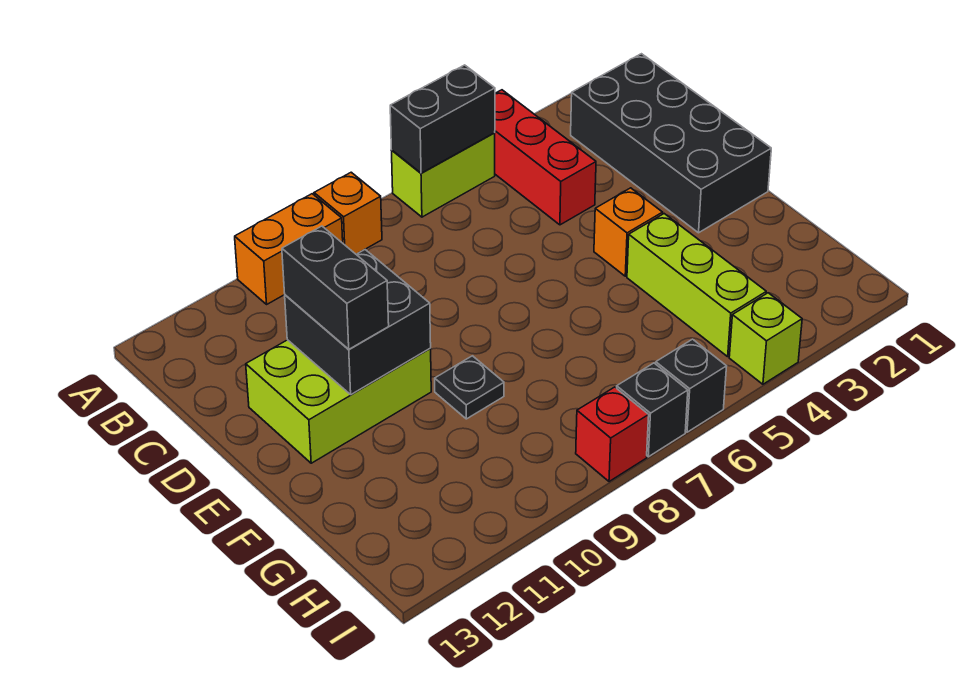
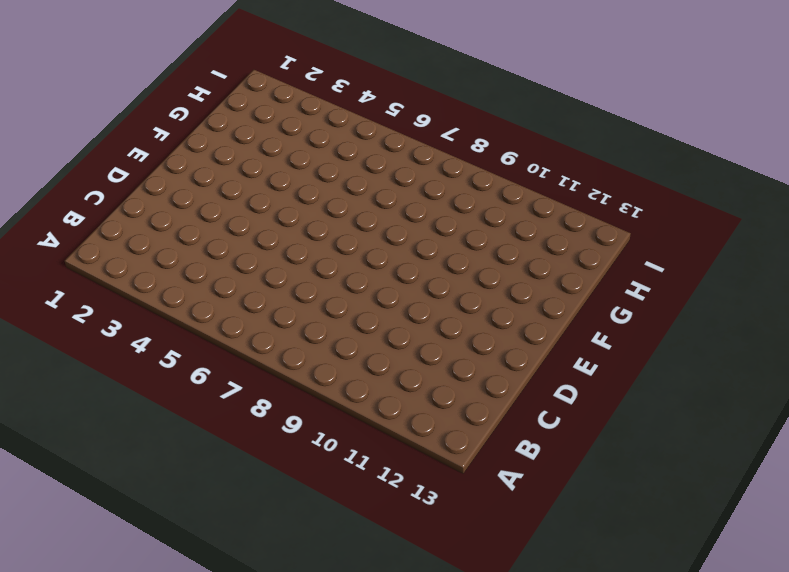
none -> red 1x3 brick [495,90,596,225]
none -> lime 1x2 brick [391,133,495,217]
none -> orange 1x1 brick [314,172,382,254]

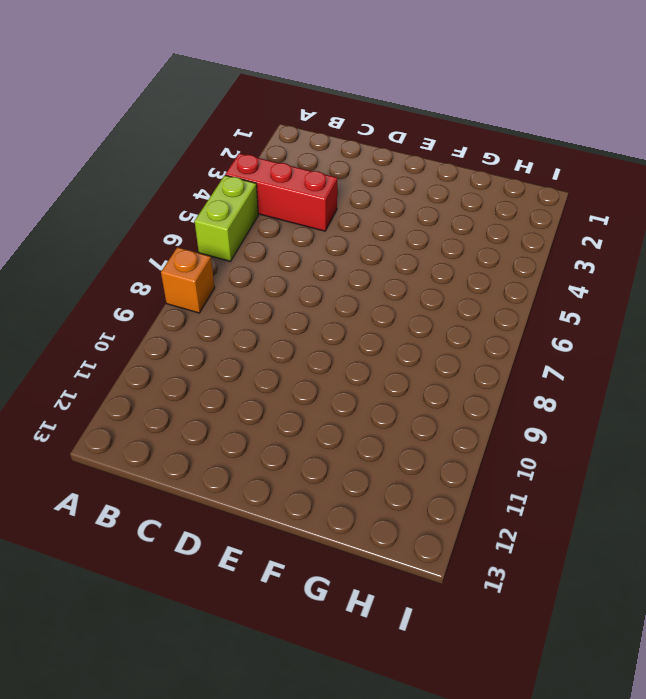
none -> orange 1x2 brick [235,194,343,304]
none -> black 2x4 brick [571,54,771,233]
none -> lime 2x3 brick [246,340,431,463]

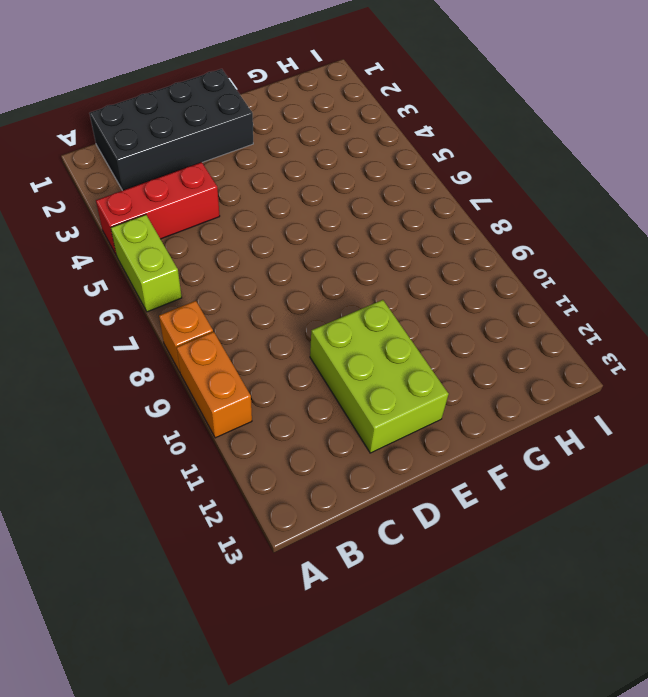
none -> orange 1x1 brick [594,188,663,276]
none -> lime 1x3 brick [627,214,766,357]
none -> black 1x1 plate [435,356,504,419]

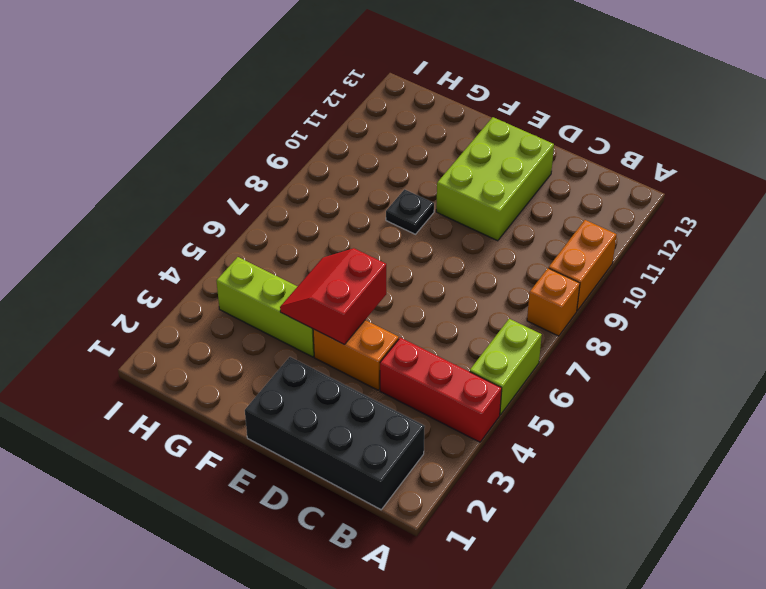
orange 1x2 brick [313,320,399,390] -> orange 1x1 brick [594,188,663,276]
red 2x2 slope [280,248,386,345] -> none
none -> lime 1x1 brick [729,293,802,384]
none -> black 1x1 brick [656,339,727,432]
none -> black 1x1 brick [617,363,688,457]

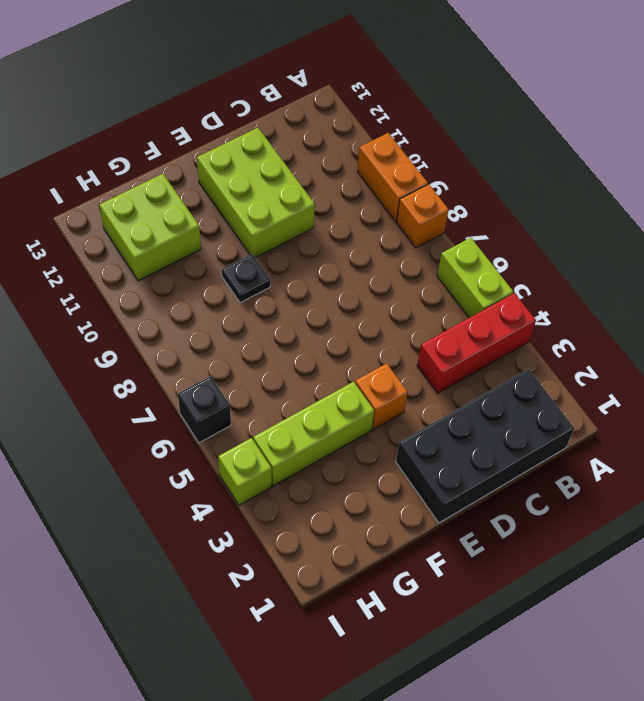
lime 2x2 brick [99,174,201,281] -> none
none -> black 1x1 brick [617,363,688,457]
none -> red 1x1 brick [576,387,649,482]
none -> black 1x2 brick [390,65,495,173]

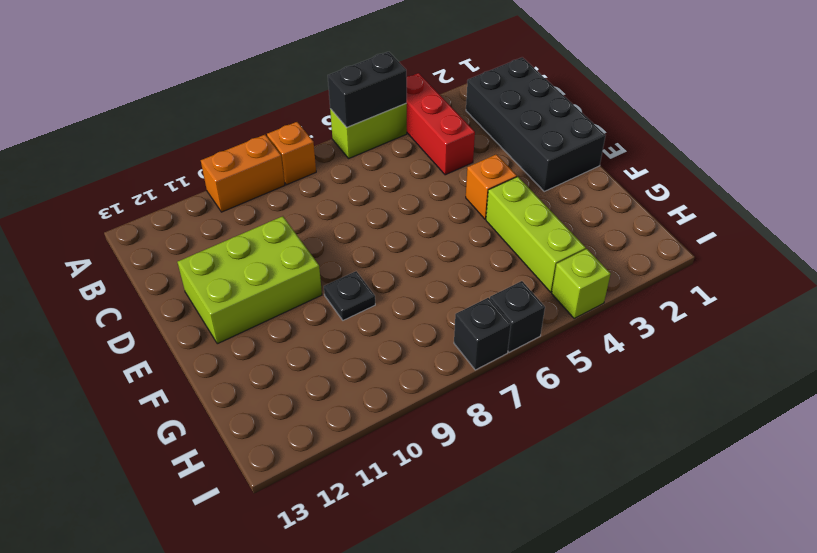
none -> red 1x1 brick [576,387,649,482]
none -> black 2x2 brick [285,250,431,394]
none -> black 1x2 brick [282,226,389,349]

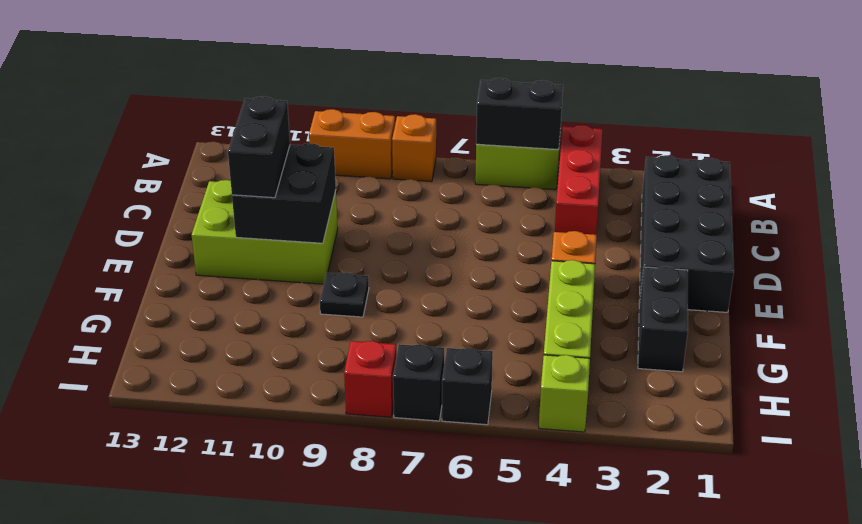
black 1x2 brick [638,266,688,372] -> none

